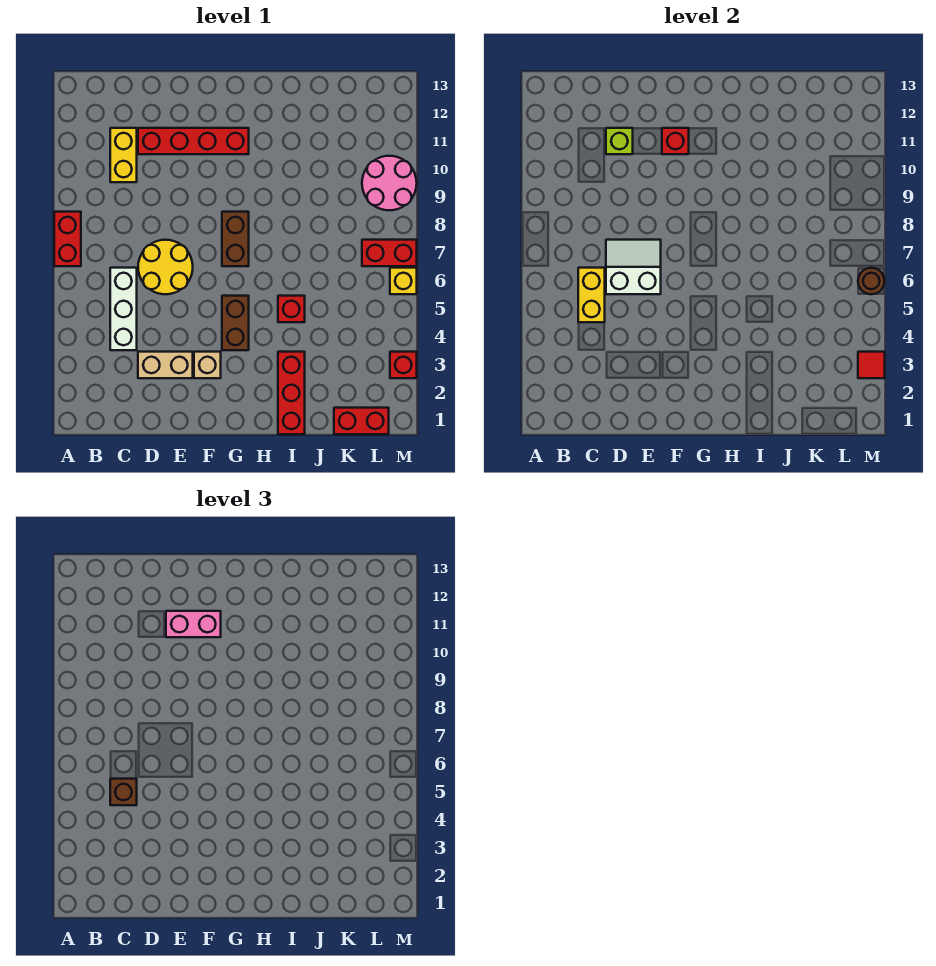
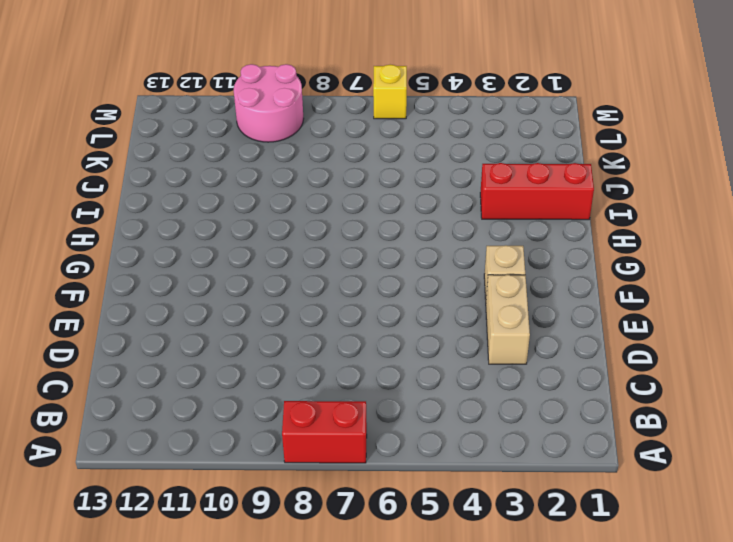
none -> white 1x3 brick [110,268,137,350]
none -> yellow 1x2 brick [110,128,137,182]
none -> yellow 2x2 round brick [138,240,193,294]

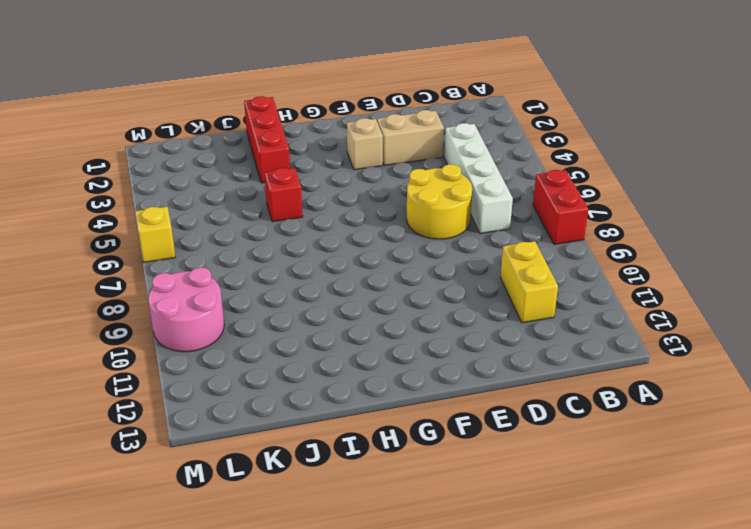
white 1x4 brick [444,123,513,234] -> white 1x3 brick [110,268,137,350]
none -> red 1x4 brick [138,128,249,154]
none -> brown 1x2 brick [222,296,249,350]
none -> brown 1x2 brick [222,212,249,266]

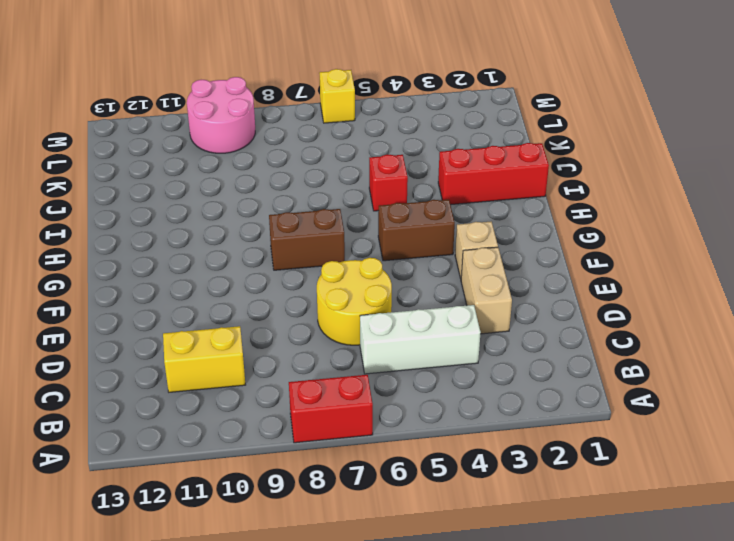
none -> red 1x4 brick [138,128,249,154]
none -> red 1x2 brick [334,408,389,434]
none -> red 1x2 brick [362,240,417,266]

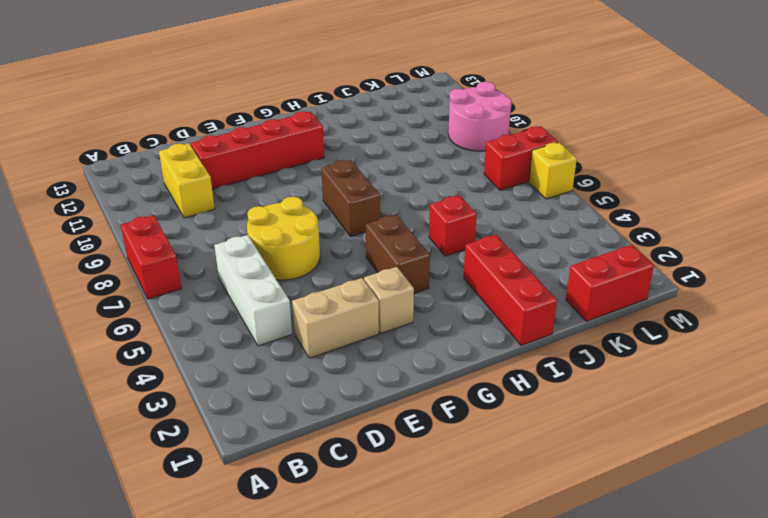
none -> red 1x1 brick [390,352,417,378]
none -> yellow 1x2 brick [578,268,605,322]
none -> white 2x2 slope [606,240,661,294]

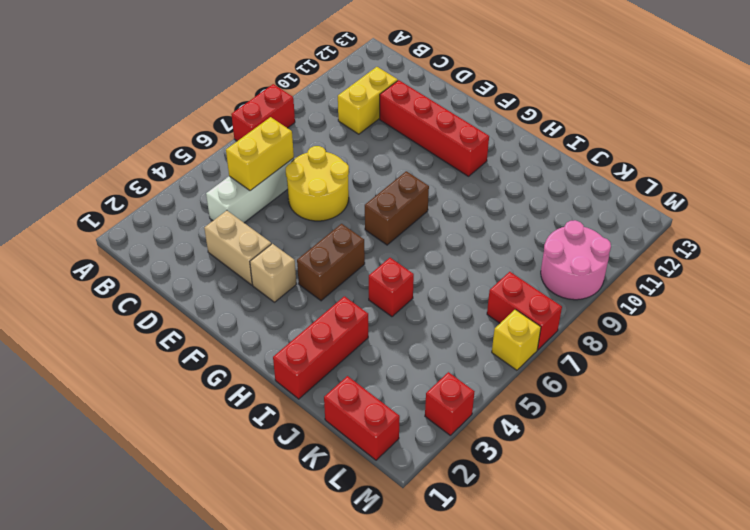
none -> white 2x2 slope [606,240,661,294]
none -> lime 1x1 brick [606,128,633,154]
none -> red 1x1 brick [662,128,689,154]

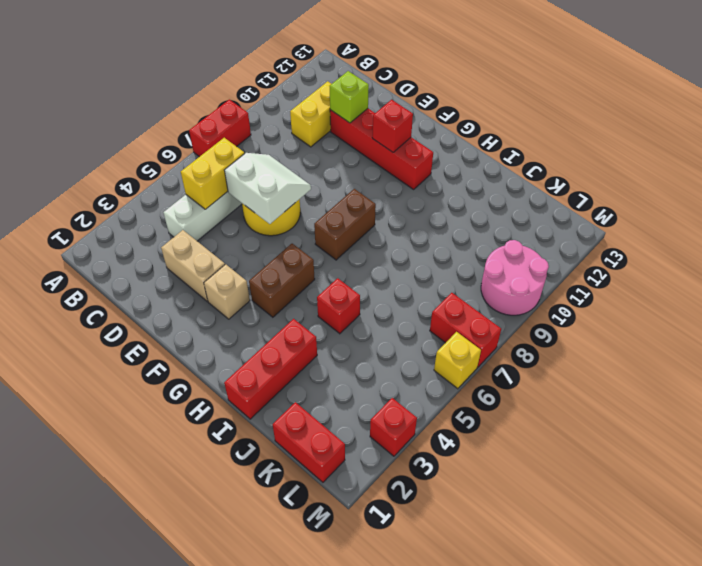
none -> red 1x1 tile [858,352,885,378]
none -> brown 1x1 round brick [858,268,885,294]
none -> brown 1x1 brick [110,779,137,805]

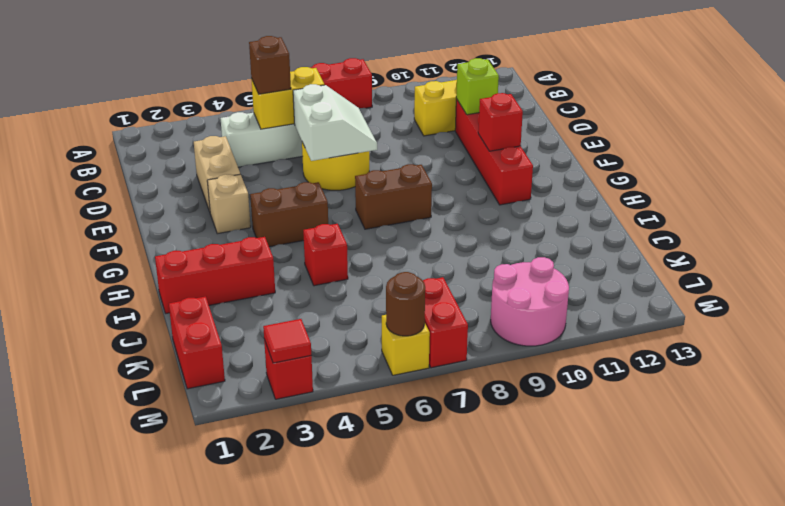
none -> pink 1x2 brick [166,611,221,637]

